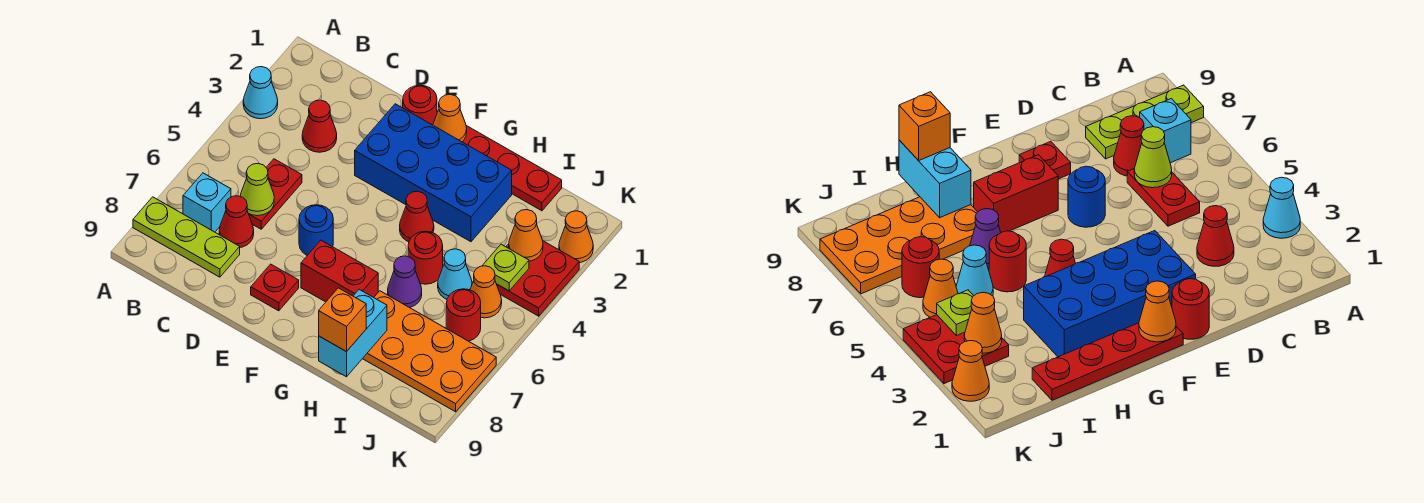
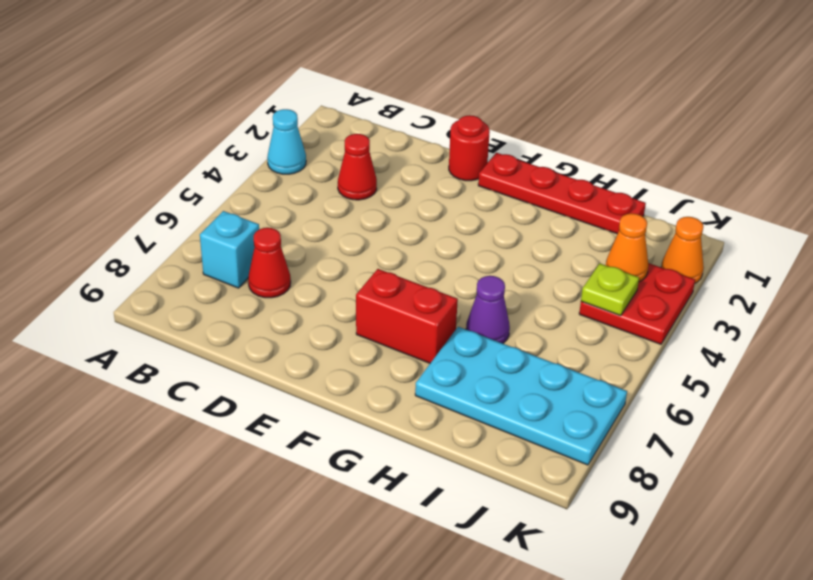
cyan 2x4 plate [415,327,627,465] -> orange 2x4 plate [363,291,496,412]
none -> lime 1x3 plate [133,197,240,277]
none -> red 1x2 plate [249,159,302,229]
none -> blue 2x4 brick [355,104,512,242]

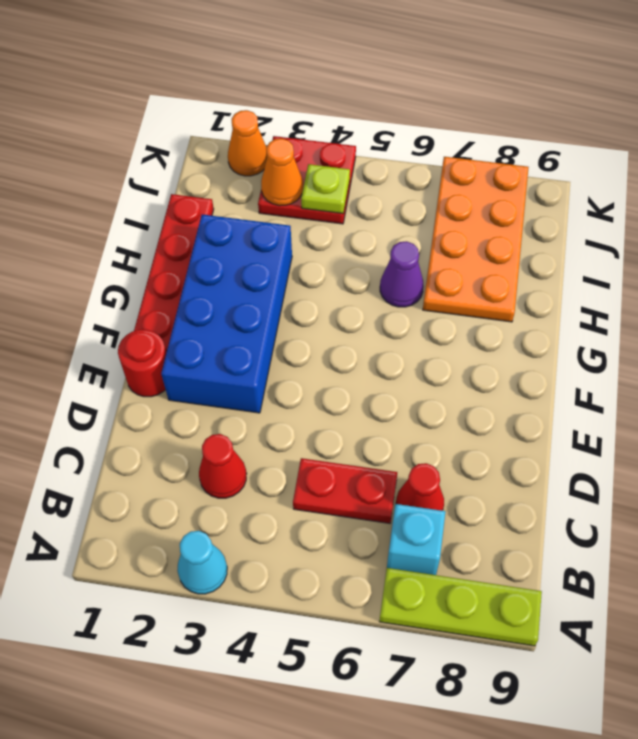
lime 1x3 plate [379,568,542,646] -> lime 1x3 plate turned to [133,197,240,277]
none -> blue 1x1 round brick [299,205,333,255]
none -> red 1x1 plate [251,264,299,311]
none -> red 1x2 brick [301,240,378,302]

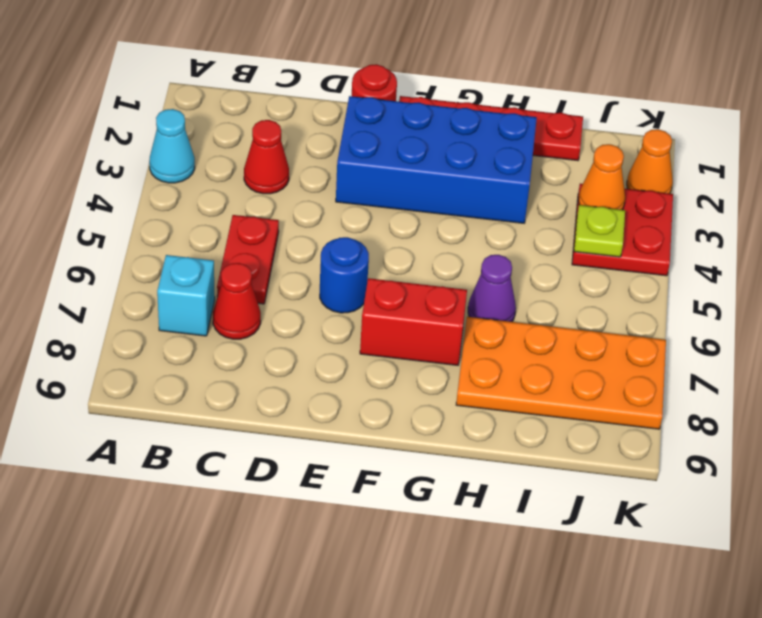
none -> lime 1x3 plate [133,197,240,277]
none -> red 1x1 plate [251,264,299,311]
none -> red 1x1 cone [400,191,434,242]

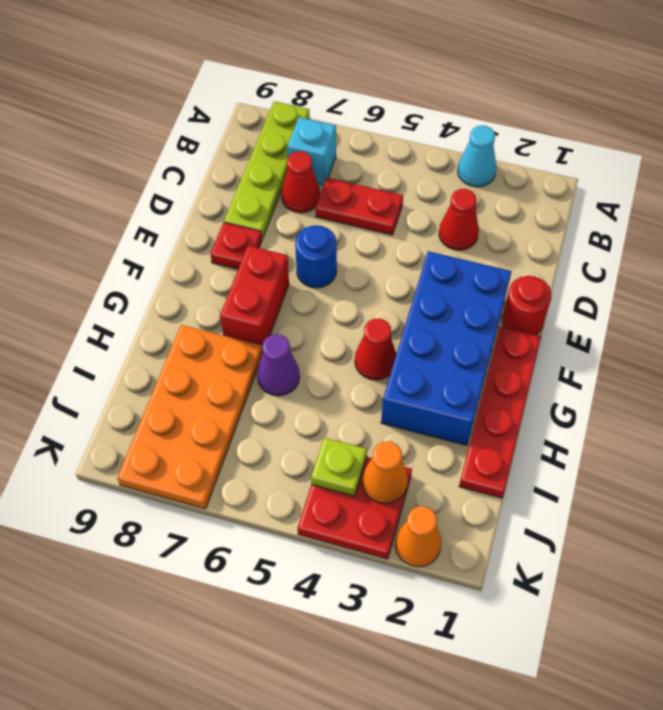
lime 1x4 plate [224,101,310,239] -> lime 1x3 plate [133,197,240,277]
none -> red 1x1 round brick [408,231,443,284]
none -> cyan 1x1 cone [438,249,472,299]
none -> orange 1x1 cone [470,266,502,318]

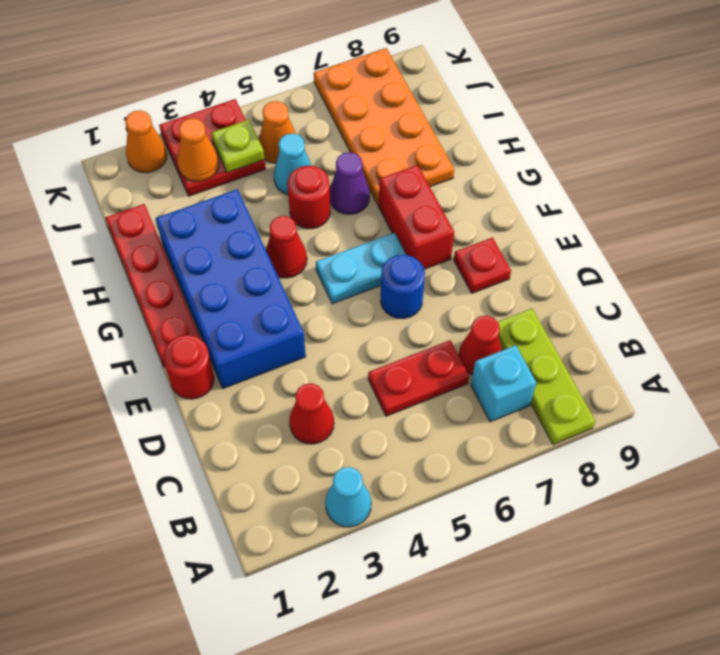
cyan 1x2 plate [316,233,406,304] -> none
none -> red 1x1 round brick [446,289,481,341]
none -> lime 1x1 cone [240,163,274,216]
none -> orange 1x1 cone [433,94,467,142]

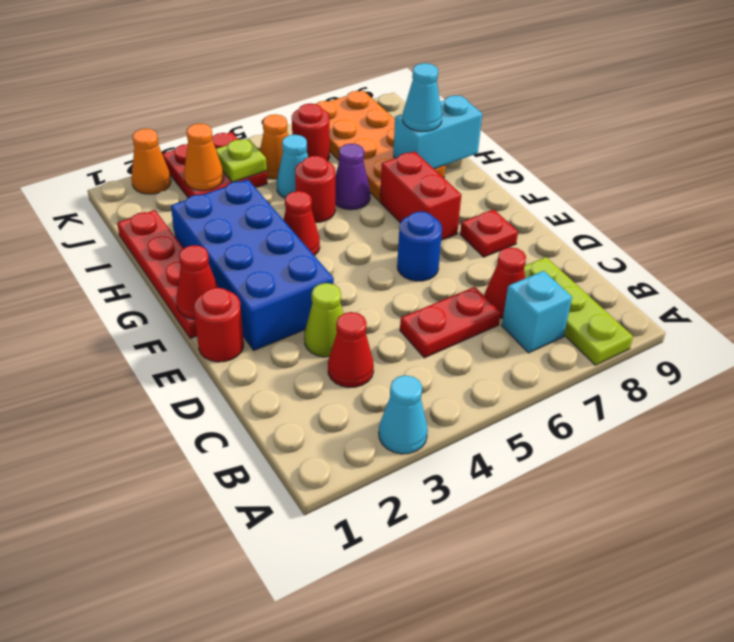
lime 1x1 cone [304,283,343,357] -> lime 1x1 cone moved to [240,163,274,216]
red 1x1 cone [176,245,218,319] -> orange 1x1 cone [433,94,467,142]
cyan 1x1 cone [403,63,442,131] -> none
none -> orange 1x1 brick [319,288,366,352]

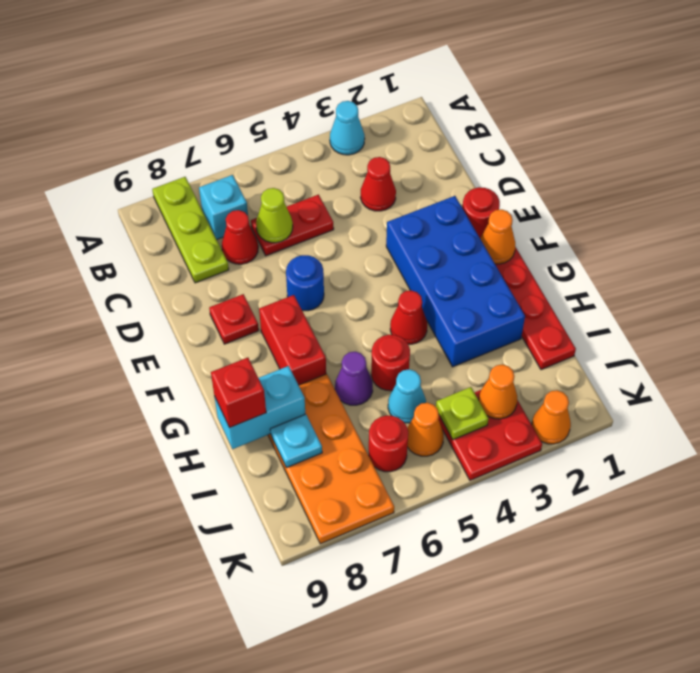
red 1x1 brick [211,358,266,428] -> orange 1x1 brick [319,288,366,352]
cyan 1x1 plate [270,414,322,468] -> none

